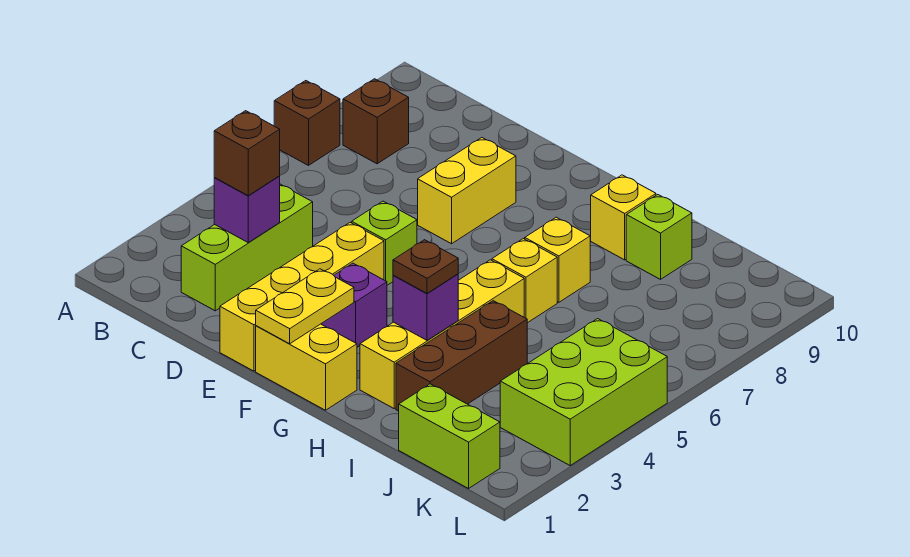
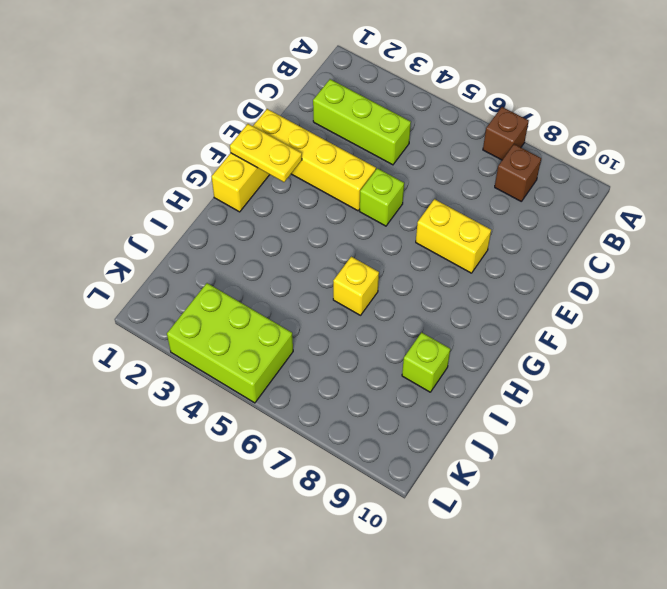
none -> purple 1x1 brick [322,263,387,347]
none -> yellow 1x4 brick [360,260,524,408]
none -> yellow 1x1 brick [525,217,590,302]

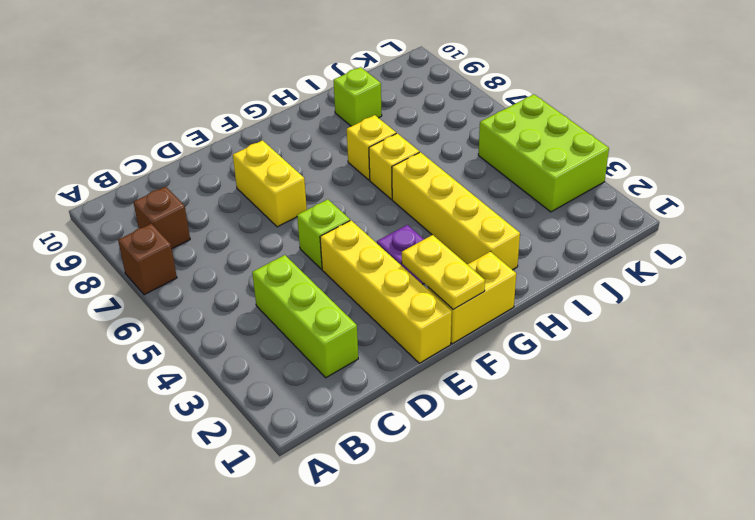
none -> yellow 1x1 brick [591,175,656,260]
none -> brown 1x3 brick [396,301,527,411]
none -> lime 1x2 brick [399,384,500,488]

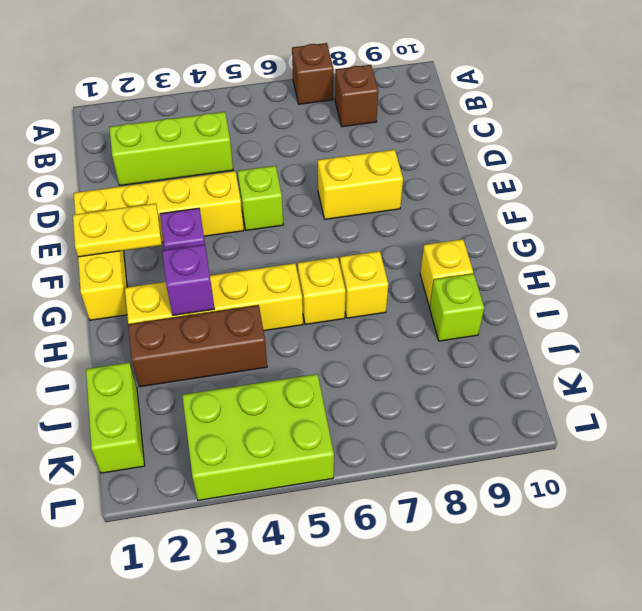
none -> purple 1x1 brick [214,176,280,242]
none -> brown 1x1 brick [214,111,280,196]
none -> brown 1x1 plate [393,240,458,293]

